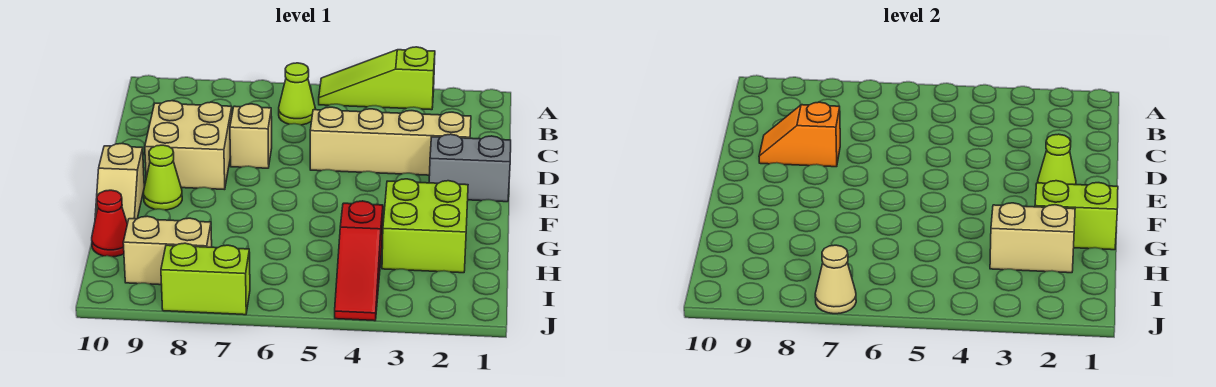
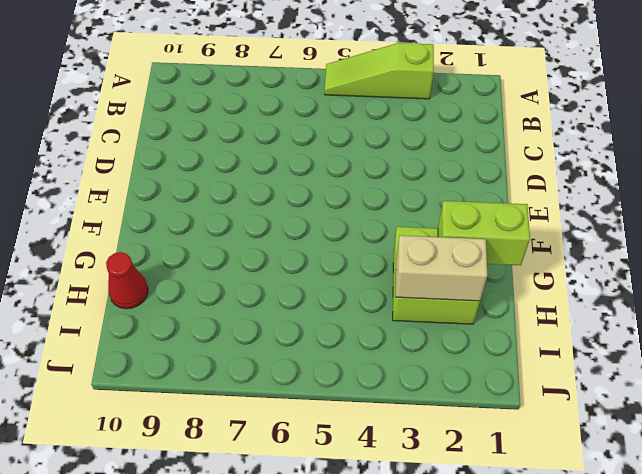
none -> lime 1x1 cone [279,63,315,125]
none -> tan 1x4 brick [310,107,471,175]
none -> tan 1x1 brick [230,104,272,168]

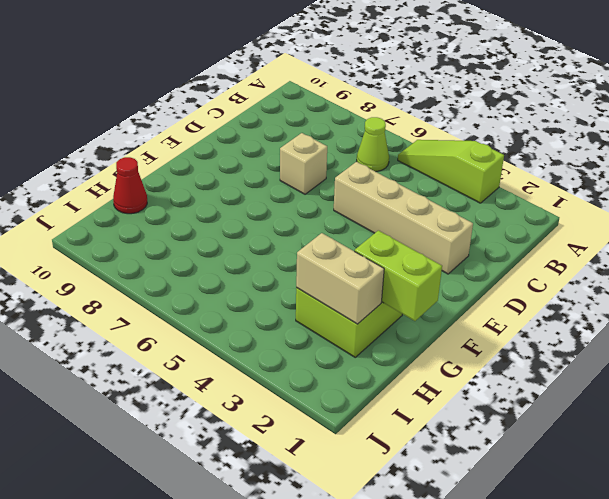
none -> tan 2x2 brick [145,101,232,190]
none -> grey 1x2 brick [429,134,511,202]
none -> lime 1x1 cone [144,145,182,210]

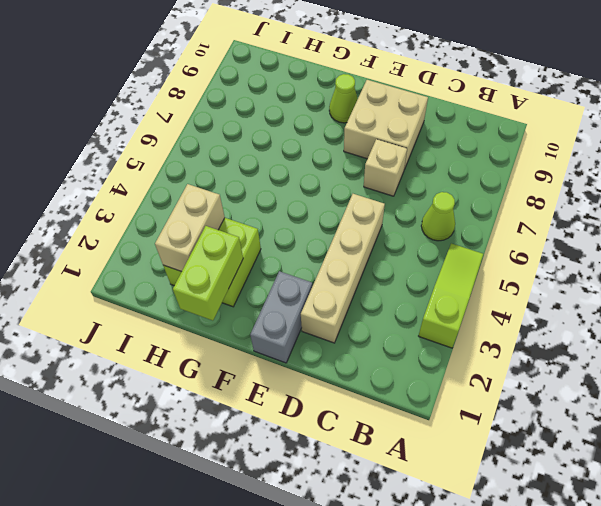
none -> tan 1x2 slope [95,144,144,224]
none -> red 1x3 slope [335,201,383,321]
none -> red 1x1 cone [92,190,127,257]

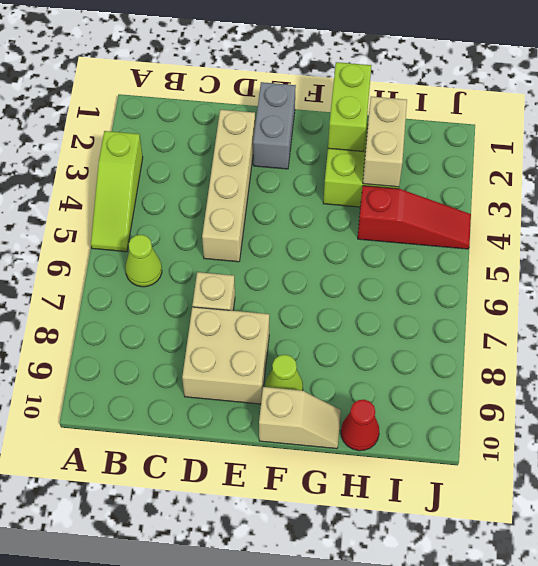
none -> tan 1x2 brick [123,216,212,285]
none -> lime 1x2 brick [161,243,250,315]
none -> orange 1x2 slope [759,102,840,167]

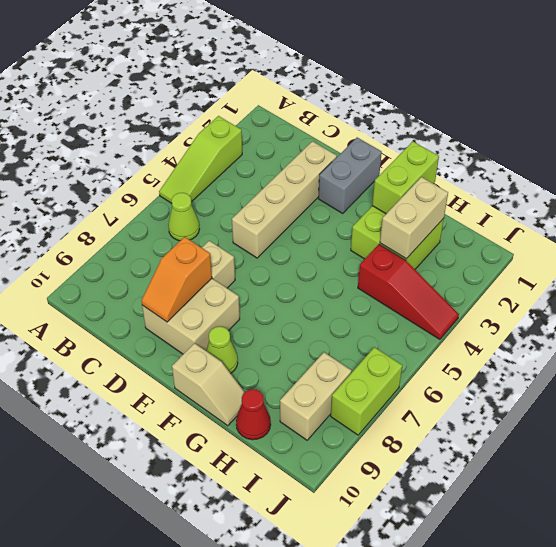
none -> lime 1x1 cone [1038,134,1076,185]
none -> tan 1x1 cone [815,245,856,314]

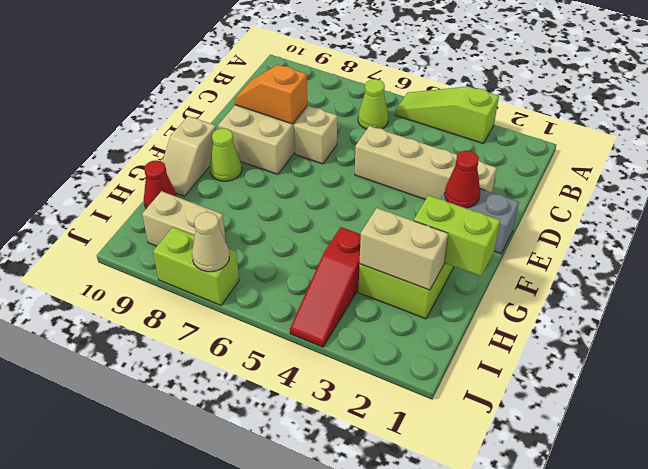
red 1x1 cone [445,151,480,208] -> lime 1x1 cone [1038,134,1076,185]

